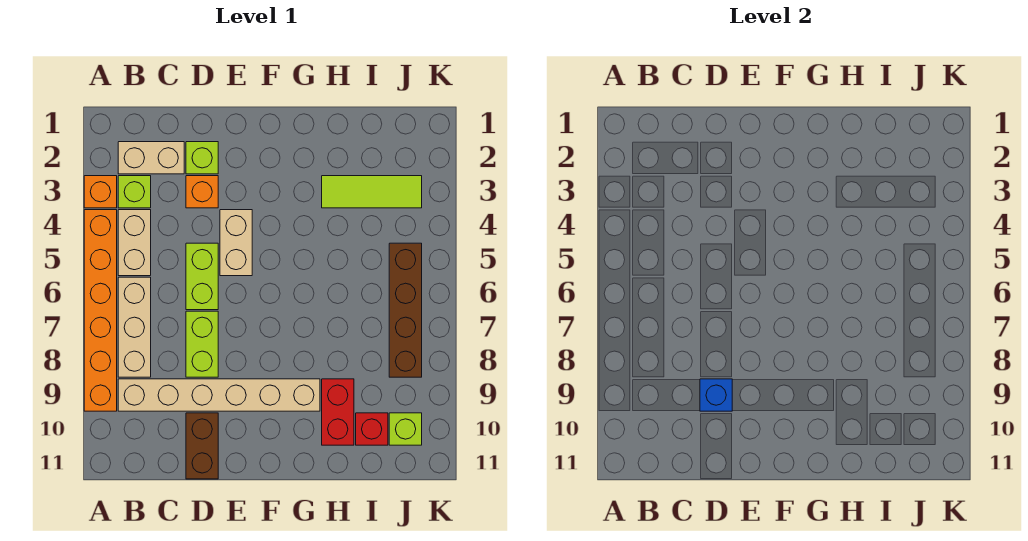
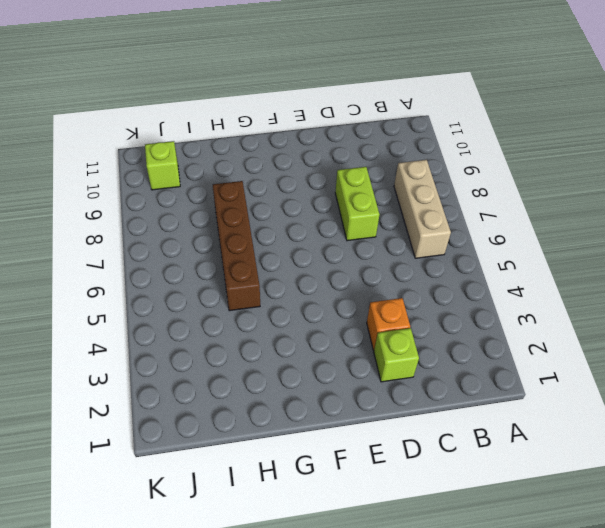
brown 1x4 brick [213,181,260,311] -> brown 1x4 brick moved to [389,243,422,377]
none -> orange 1x1 brick [84,176,117,208]
none -> orange 1x6 brick [84,210,117,411]
none -> tan 1x2 brick [118,142,184,174]

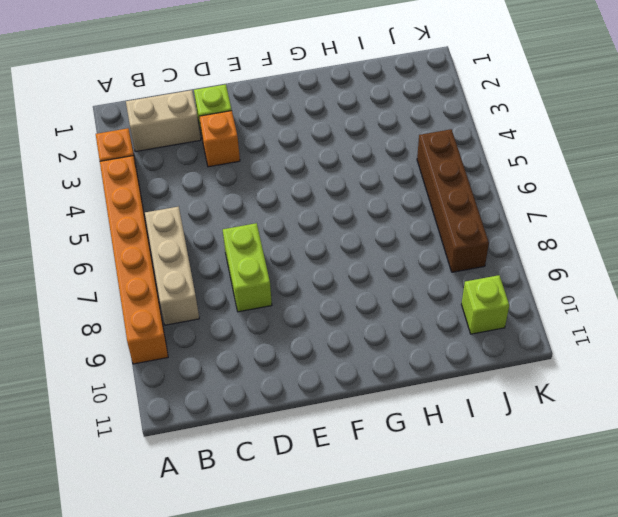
none -> lime 1x1 brick [118,176,151,208]
none -> tan 1x2 brick [118,210,151,276]
none -> tan 1x6 brick [118,379,320,411]

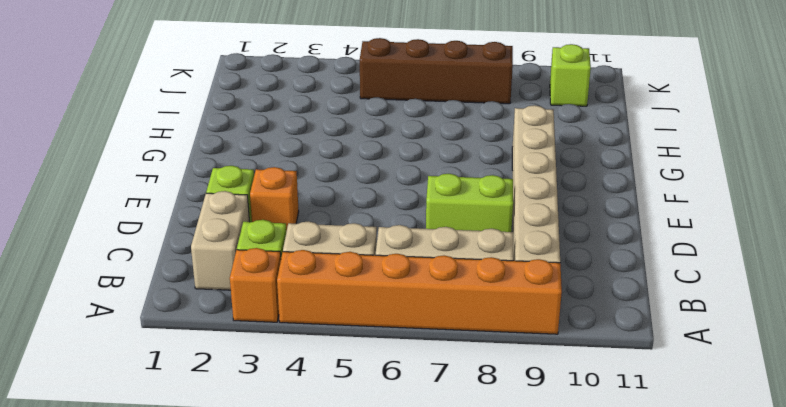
none -> lime 1x2 brick [186,243,218,310]
none -> brown 1x2 brick [186,413,218,479]
none -> tan 1x2 brick [220,210,252,276]

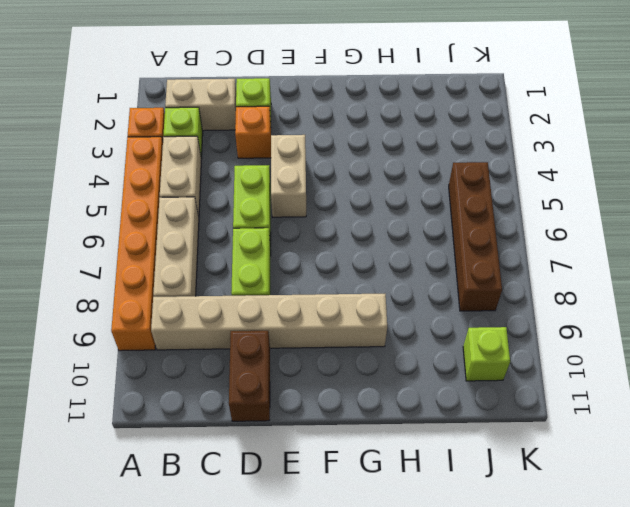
none -> lime 1x3 tile [322,176,422,208]
none -> red 1x2 brick [322,379,354,445]
none -> red 1x1 brick [356,413,388,445]

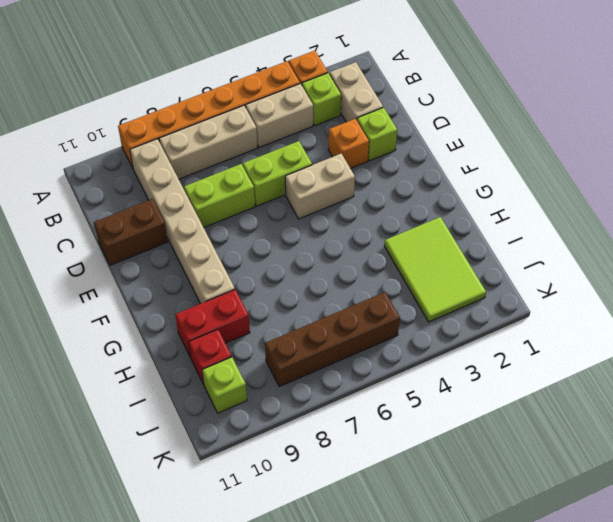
lime 2x3 tile [384,217,486,322] -> lime 1x3 tile [322,176,422,208]
none -> blue 1x1 brick [700,379,732,411]

